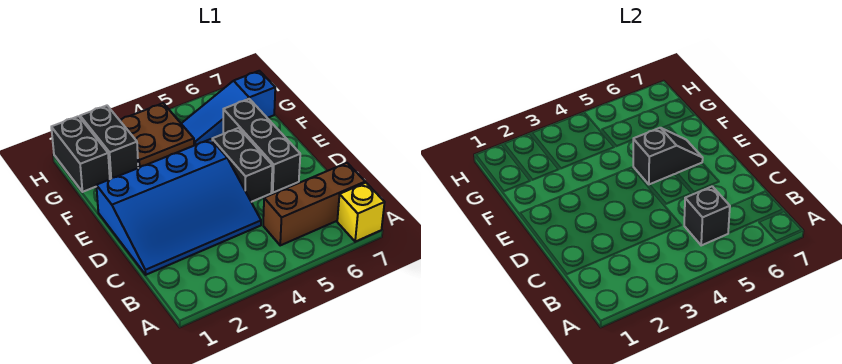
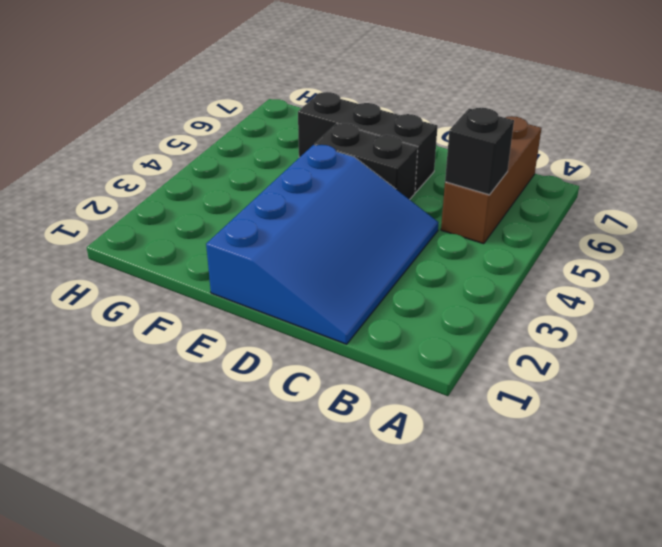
none -> yellow 1x1 brick [337,183,385,242]
none -> black 1x2 brick [51,116,110,192]

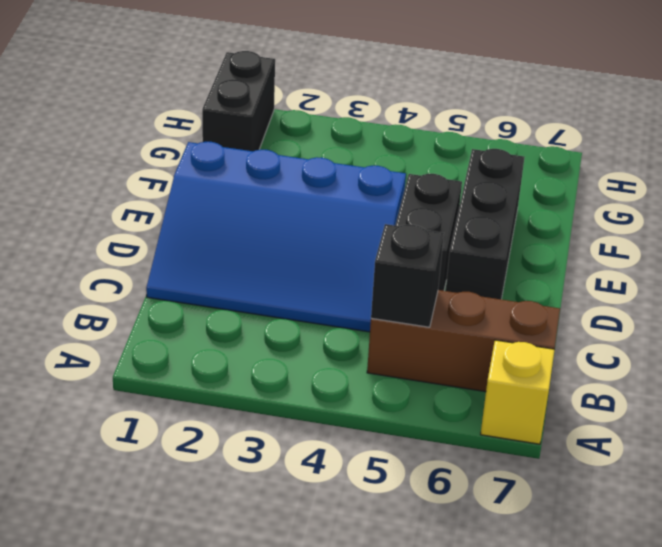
none -> black 1x2 brick [80,106,138,179]
none -> brown 2x2 plate [120,103,194,168]

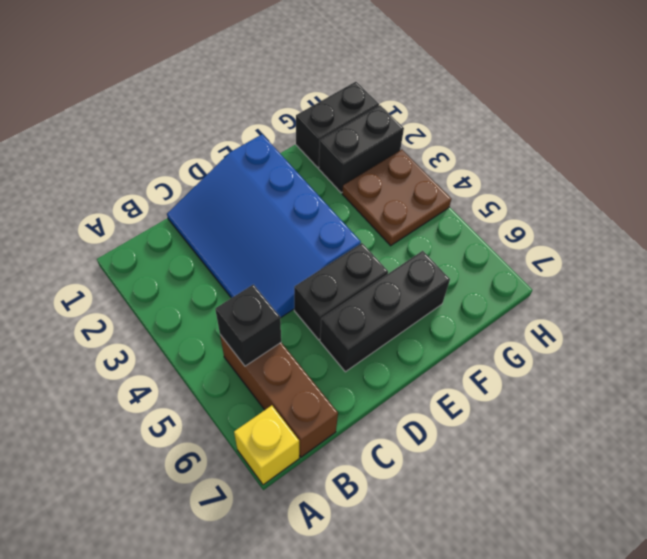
none -> blue 1x3 slope [181,71,275,146]
none -> black 1x2 slope [633,128,703,185]

